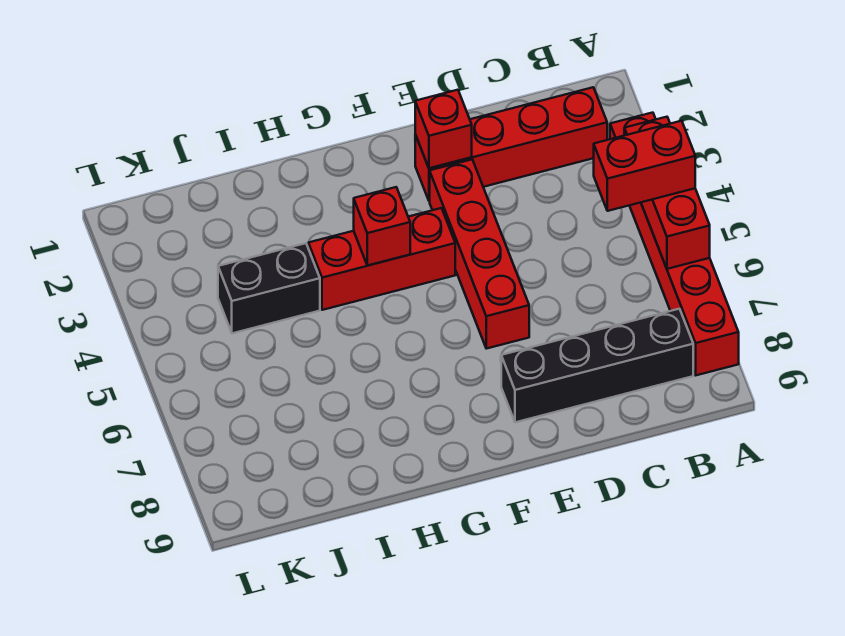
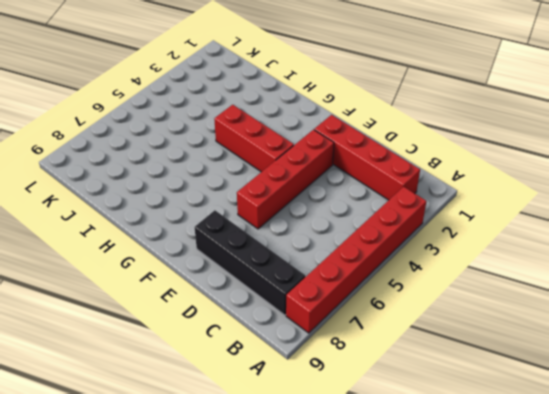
none -> black 1x2 brick [218,243,320,333]
none -> red 1x3 brick [624,117,710,269]

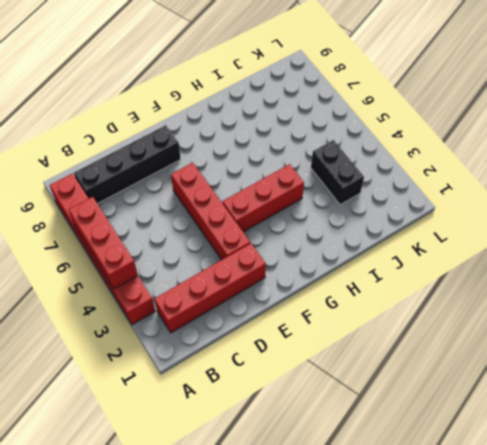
black 1x2 brick [311,140,364,205] -> black 1x2 brick turned to [218,243,320,333]
none -> red 1x1 brick [415,90,472,168]
none -> red 1x1 brick [354,187,410,265]

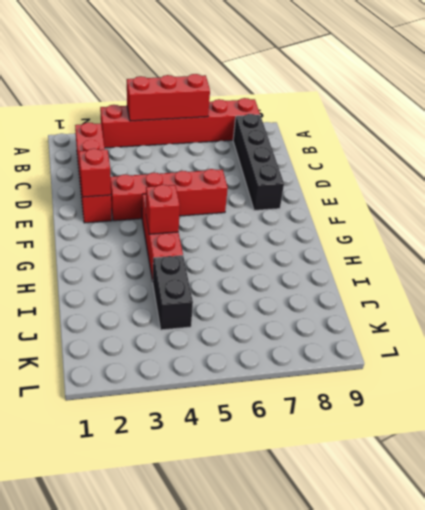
none -> red 1x2 brick [594,121,695,211]

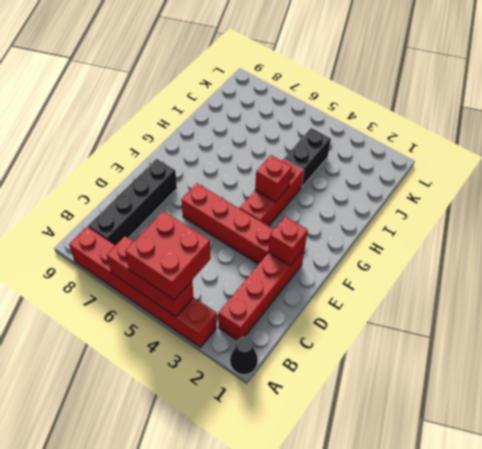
black 1x1 cone [230,336,258,375] -> none
red 2x2 brick [125,211,210,300] -> red 1x2 brick [594,121,695,211]

